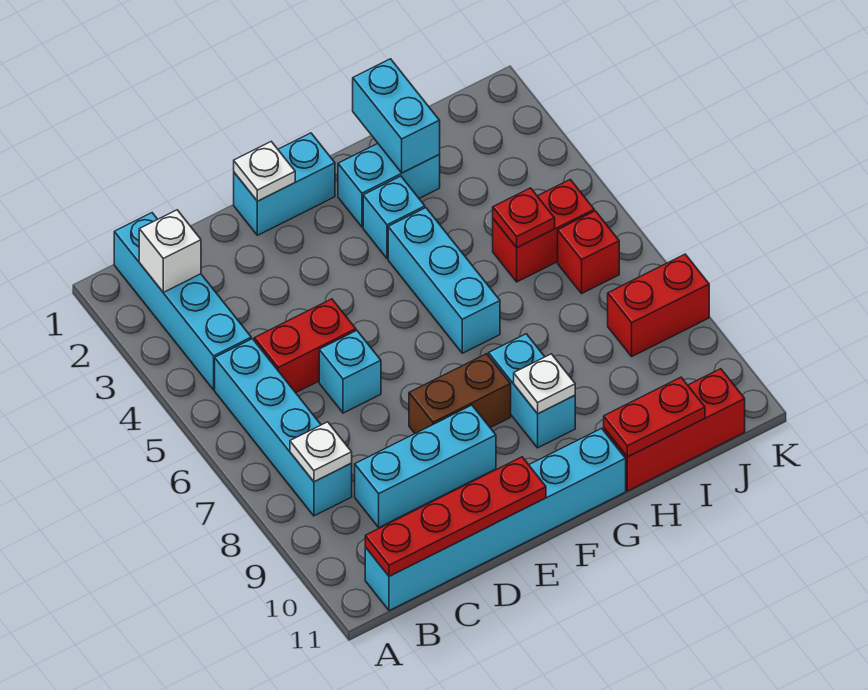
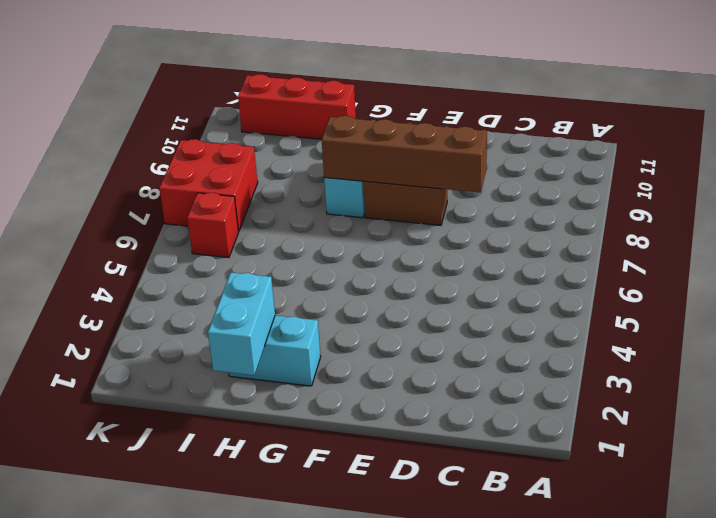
brown 1x4 brick [322,116,487,193] -> none
red 2x2 brick [160,139,258,231] -> red 1x2 brick [608,254,709,356]
none -> cyan 1x4 brick [114,213,251,390]
none -> cyan 1x4 brick [215,339,352,516]
none -> cyan 1x6 brick [365,428,626,611]

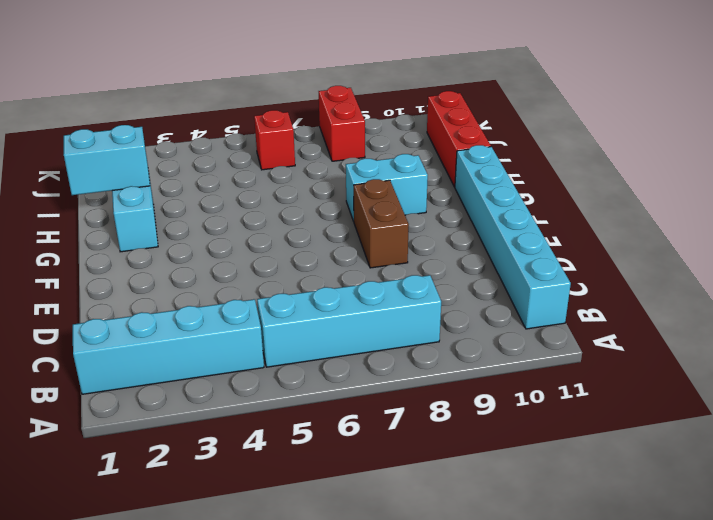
none -> red 1x2 brick [254,299,356,393]
none -> cyan 1x3 brick [355,405,496,527]
none -> cyan 1x1 brick [319,331,381,413]

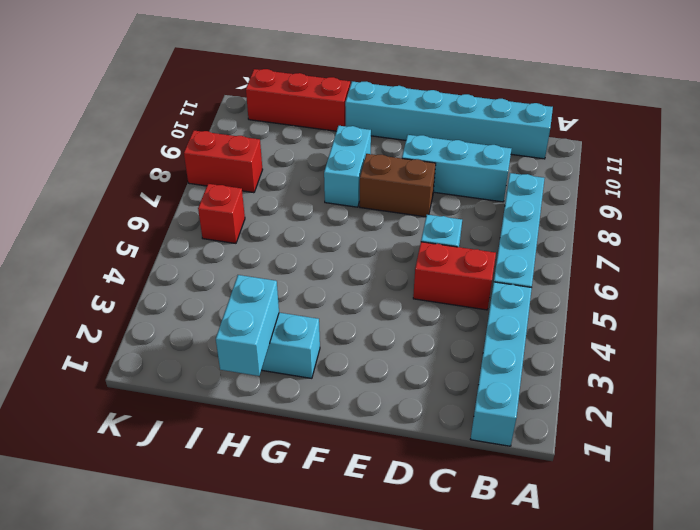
none -> cyan 1x2 brick [234,133,335,235]
none -> cyan 1x1 brick [363,176,425,259]
none -> cyan 1x3 brick [388,208,500,353]

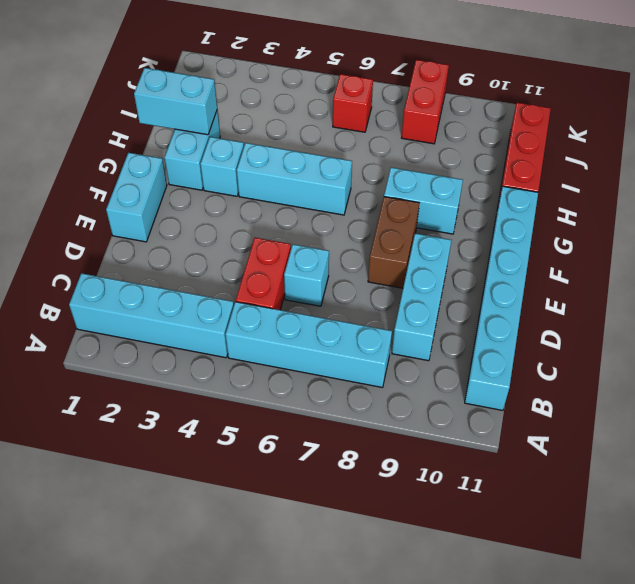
none -> red 1x2 brick [493,180,594,282]
none -> white 1x1 brick [139,210,201,292]
none -> white 1x1 plate [290,422,352,482]

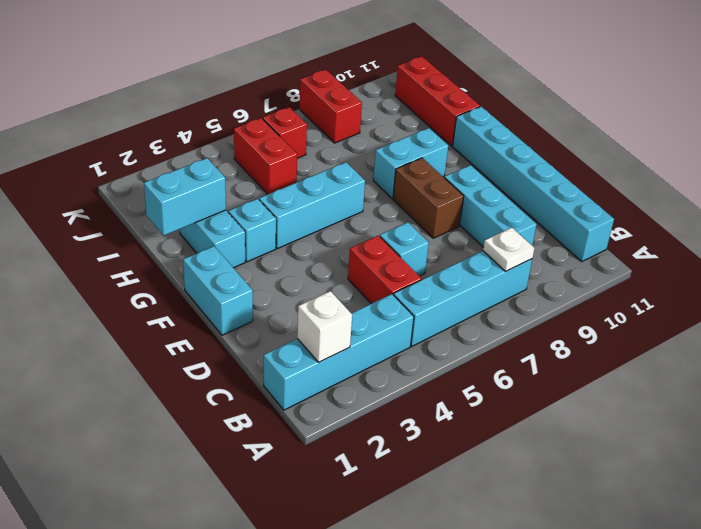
none -> red 1x4 plate [365,457,546,576]
none -> white 1x1 plate [234,142,295,201]
none -> white 1x1 plate [514,354,575,414]

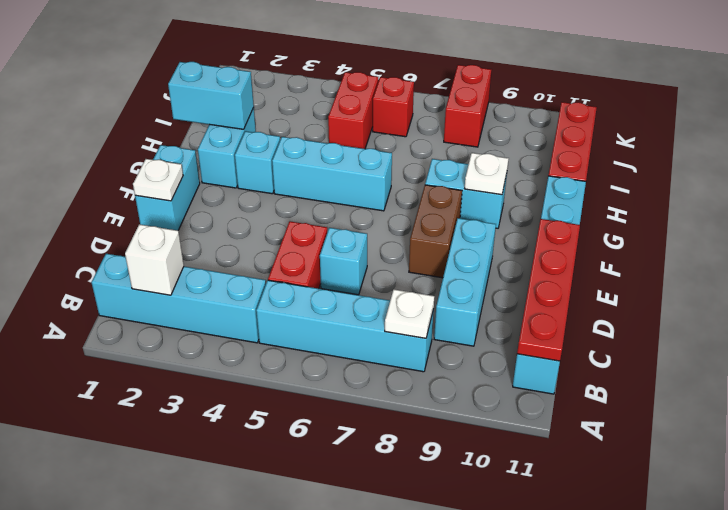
none -> red 1x2 plate [604,377,705,457]
none -> red 1x1 plate [493,188,555,248]

